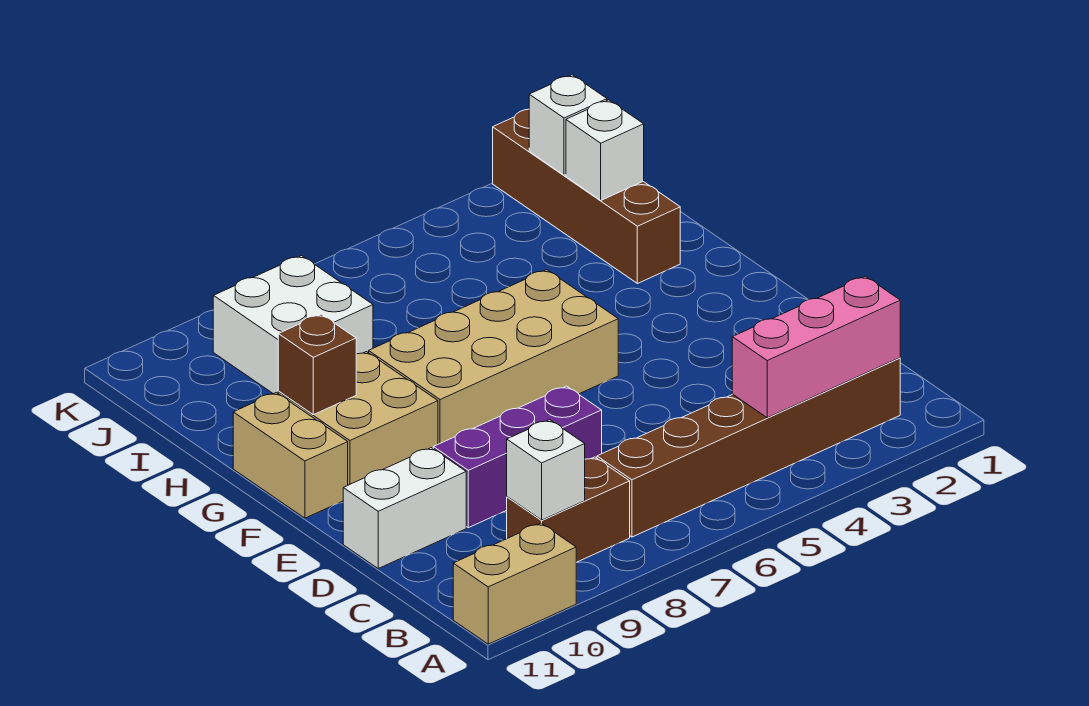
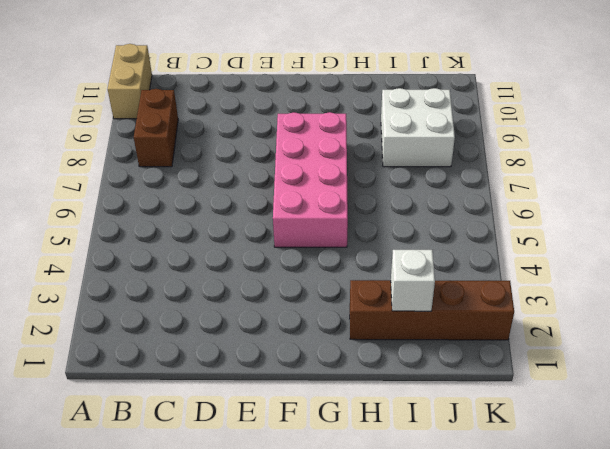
pink 2x4 brick [273,112,348,247] -> tan 2x4 brick [369,270,618,444]
none -> brown 1x6 brick [597,358,900,537]
none -> purple 1x3 brick [433,386,602,528]
none -> white 1x2 brick [343,448,466,568]

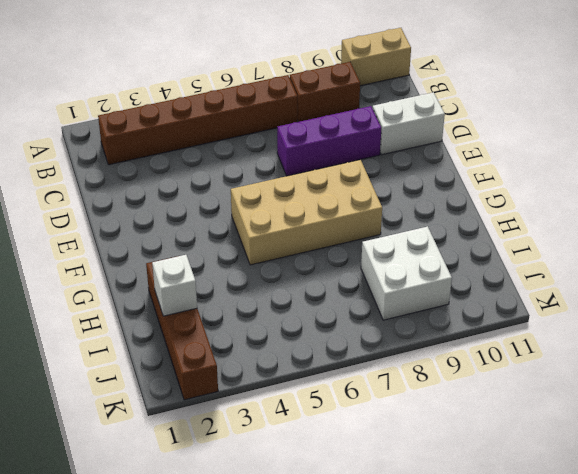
none -> tan 2x2 brick [278,352,438,485]
none -> tan 1x2 brick [233,393,348,518]
none -> pink 1x3 brick [732,276,900,418]

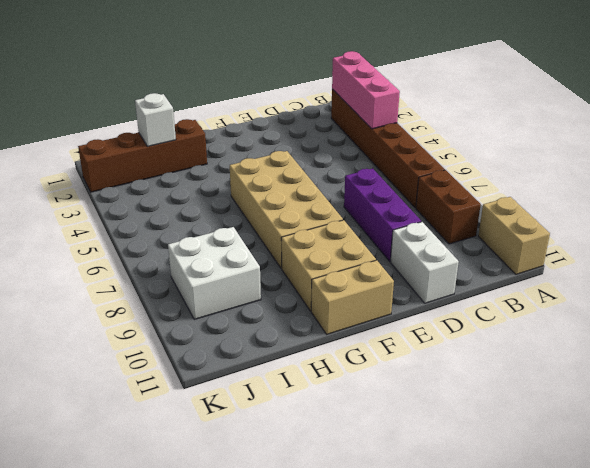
none -> white 1x1 brick [507,420,585,520]
none -> brown 1x1 brick [278,314,356,415]
none -> white 1x1 brick [529,75,607,175]

